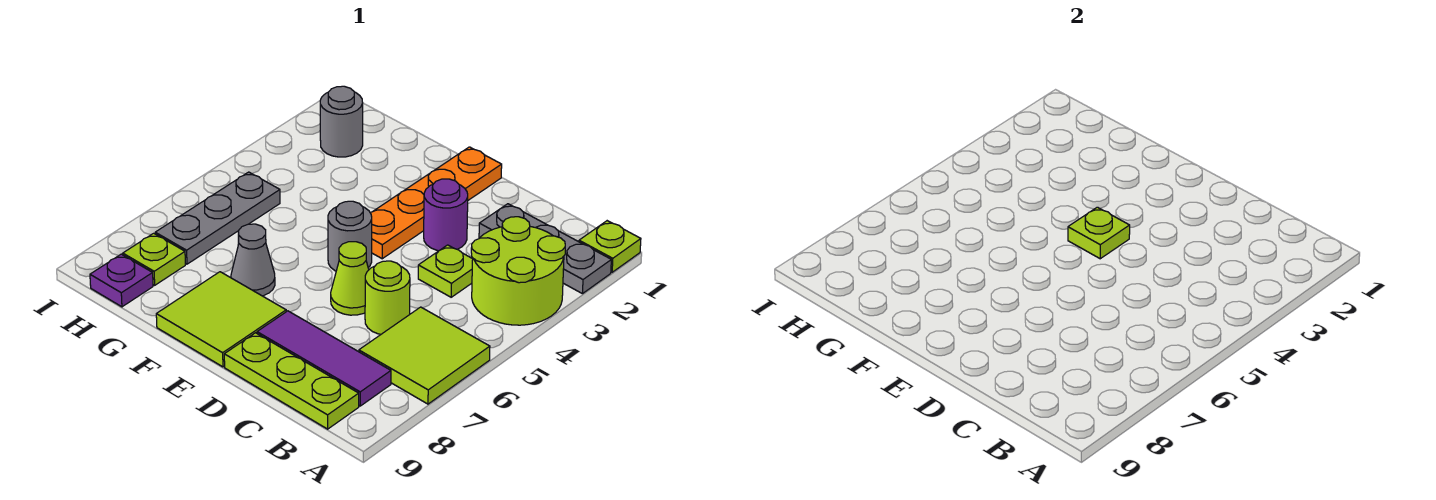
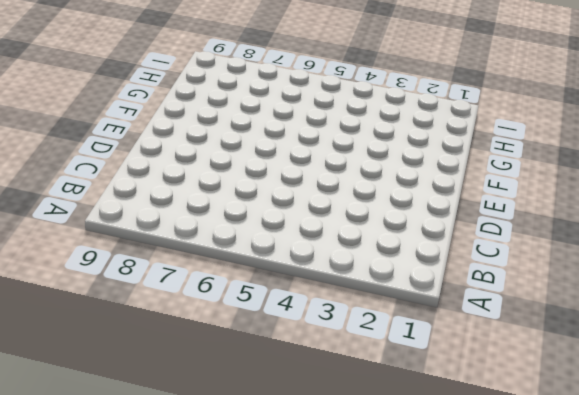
none -> lime 1x1 plate [579,221,641,272]
none -> grey 1x3 plate [479,204,611,294]
none -> lime 2x2 round brick [471,217,565,325]

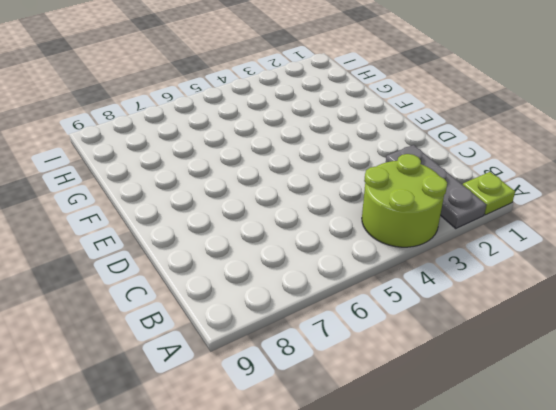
none -> lime 2x2 tile [359,307,490,404]
none -> purple 1x3 tile [257,311,391,406]
none -> lime 1x3 plate [224,333,359,429]

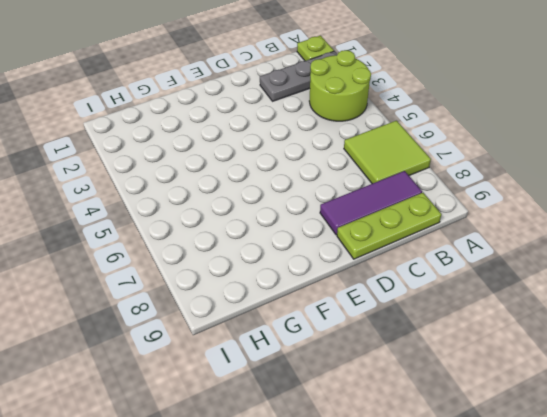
none -> lime 1x1 plate [418,245,473,297]
none -> lime 1x1 round brick [365,261,410,334]
none -> purple 1x1 round brick [424,179,468,251]

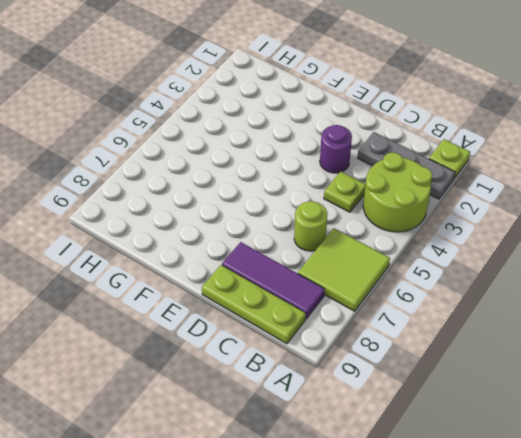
none -> lime 1x1 cone [331,242,369,315]
none -> orange 1x4 plate [371,147,502,259]
none -> grey 1x1 round brick [328,201,372,271]

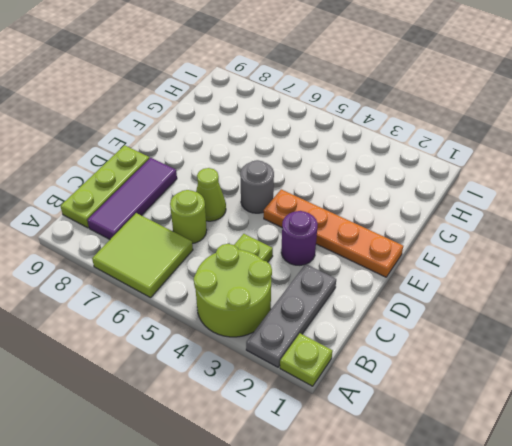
none -> lime 2x2 tile [156,272,286,367]
none -> grey 1x1 cone [231,224,275,296]
none -> grey 1x1 round brick [320,86,363,157]

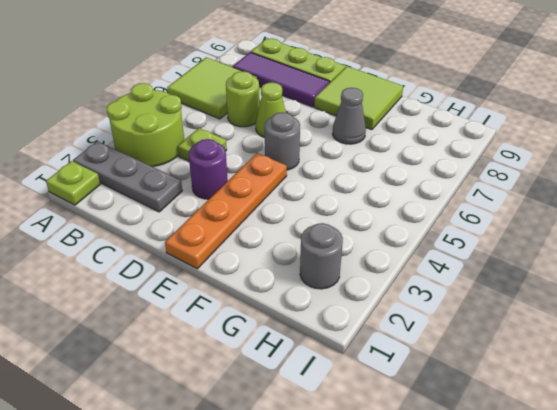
none -> grey 1x3 plate [155,172,280,264]
none -> lime 1x1 plate [123,233,185,285]
none -> purple 1x1 plate [90,254,153,307]

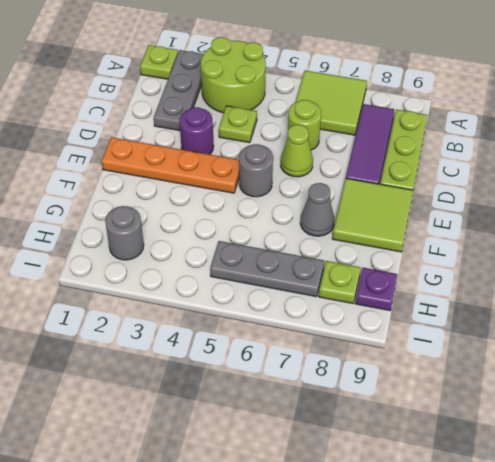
none -> lime 1x1 plate [1068,207,1130,259]

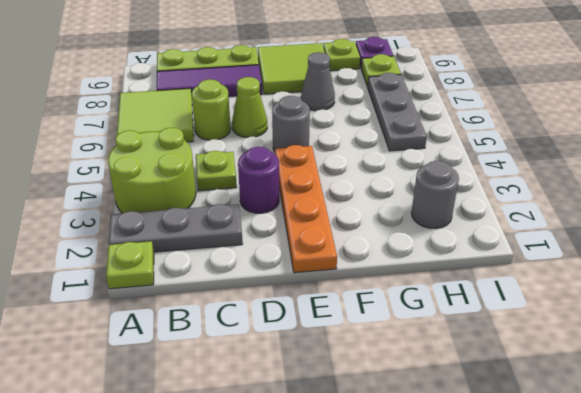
lime 1x1 plate [323,39,360,71] -> lime 1x1 plate moved to [1068,207,1130,259]

